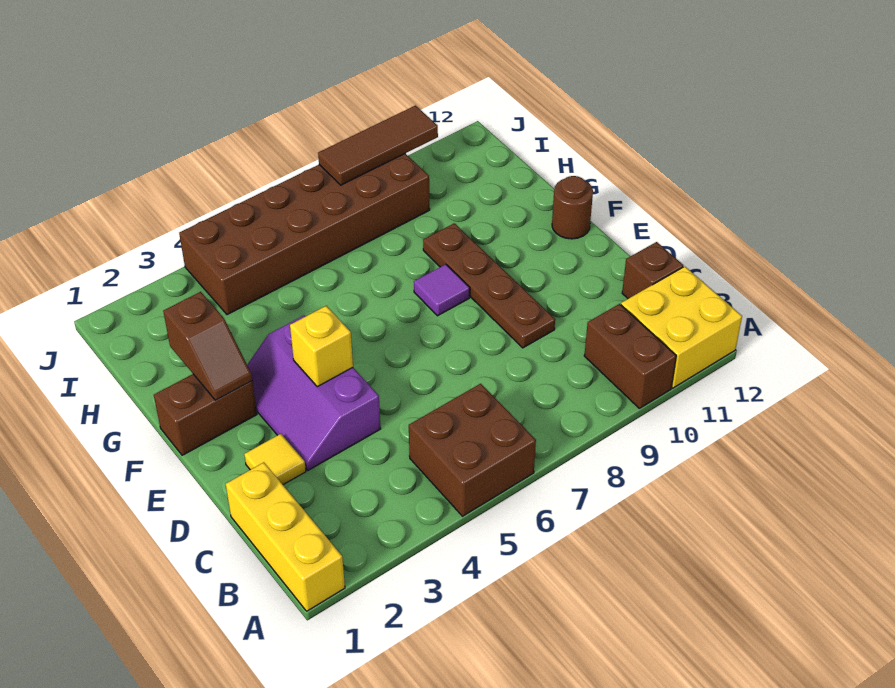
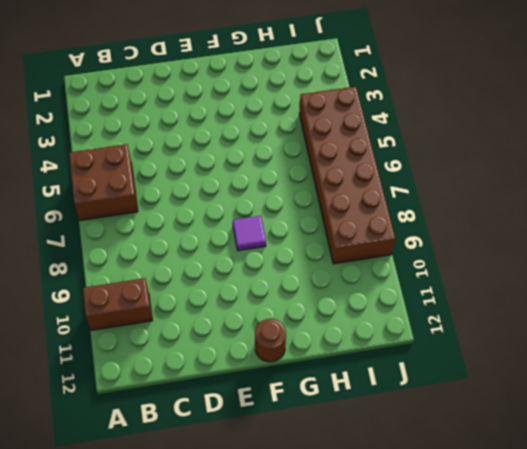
none -> yellow 1x3 brick [226,462,345,611]
none -> yellow 2x2 brick [621,266,742,388]
none -> brown 1x1 brick [622,242,683,299]

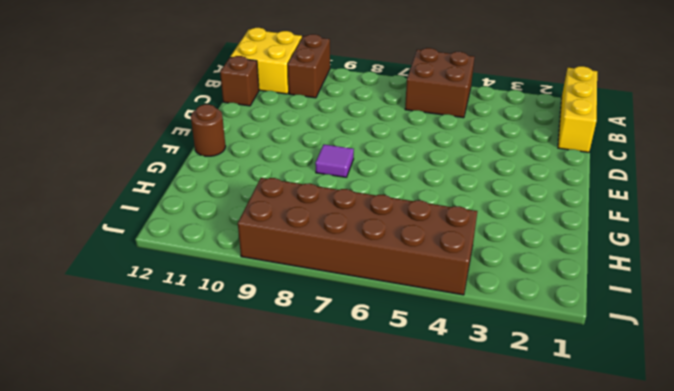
none -> yellow 1x1 tile [244,434,306,485]
none -> purple 2x3 slope [247,315,381,470]
none -> brown 1x4 plate [423,223,555,348]

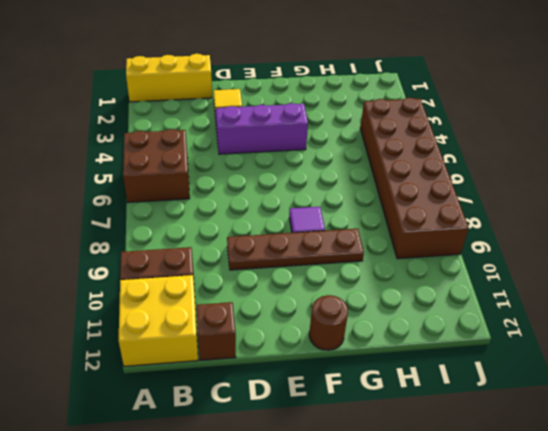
none -> brown 1x2 brick [154,374,257,455]
none -> yellow 1x1 brick [290,306,353,387]
none -> brown 1x2 slope [163,292,252,400]

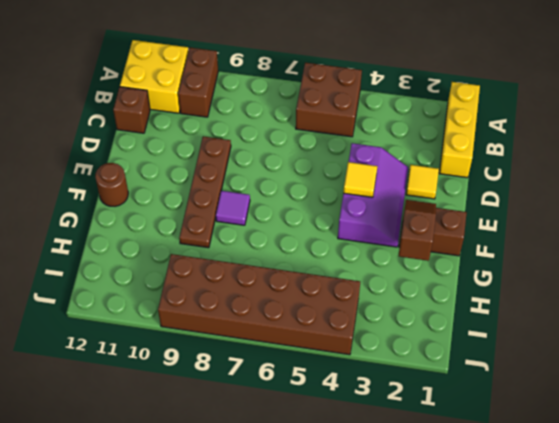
yellow 1x1 tile [344,162,377,197] -> yellow 1x1 brick [290,306,353,387]
none -> brown 1x3 tile [318,106,438,185]

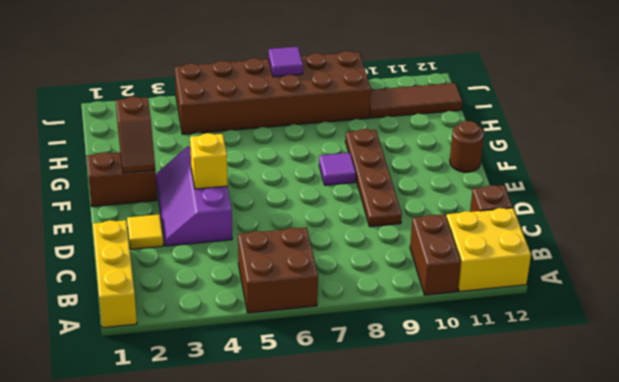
brown 1x3 tile [369,83,462,118] -> brown 1x3 tile moved to [318,106,438,185]
purple 1x1 tile [269,47,303,77] -> none

